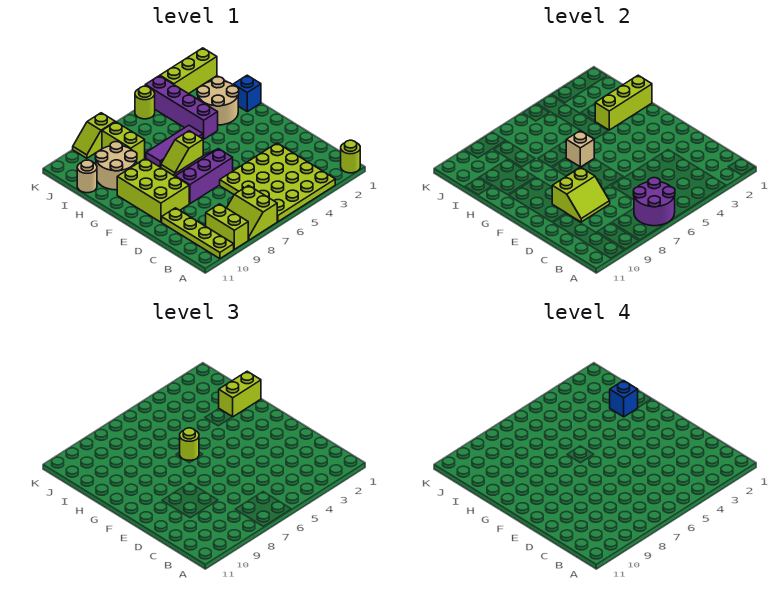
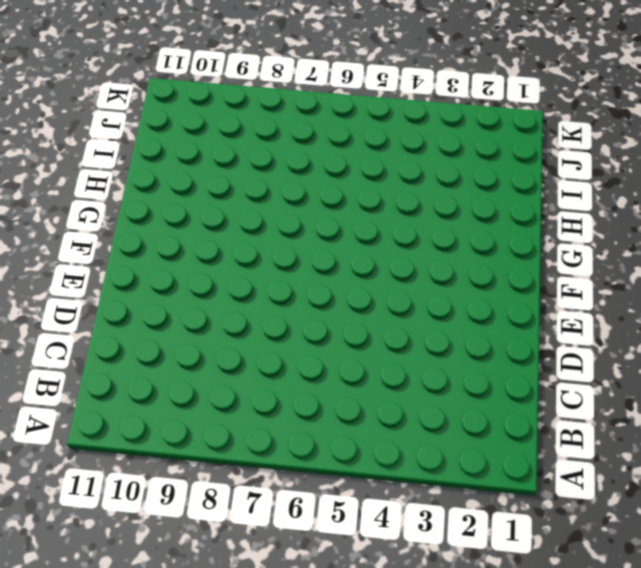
none -> lime 1x1 round brick [341,140,360,173]
none -> lime 4x4 plate [220,143,335,222]
none -> lime 2x2 slope [227,186,277,240]

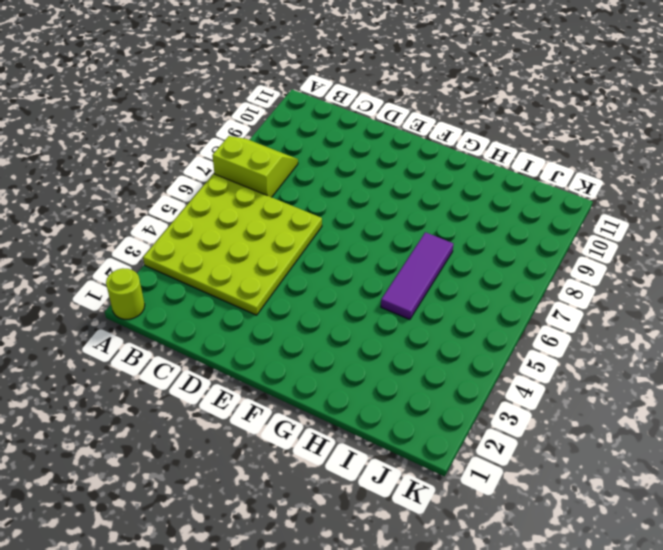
none -> lime 1x2 brick [206,204,248,249]
none -> lime 1x4 plate [162,208,234,259]
none -> purple 2x3 slope [174,149,233,204]

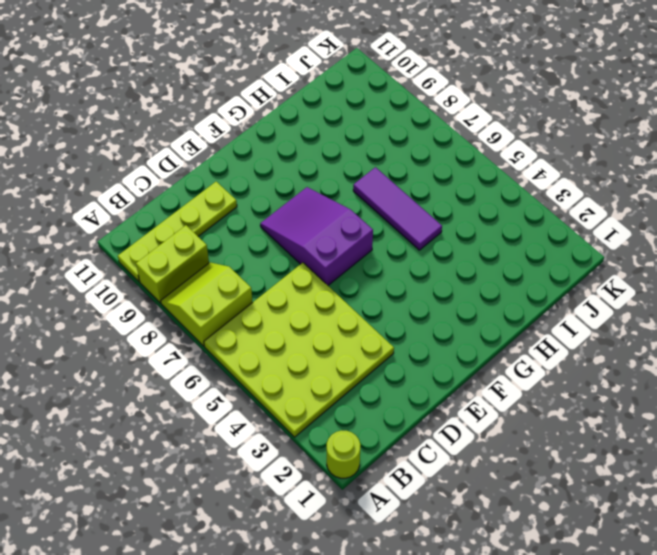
purple 2x3 slope [260,187,373,285] -> purple 2x3 slope turned to [174,149,233,204]
none -> lime 2x3 brick [117,158,189,222]
none -> lime 1x2 slope [161,131,203,175]
none -> blue 1x1 brick [233,75,261,112]

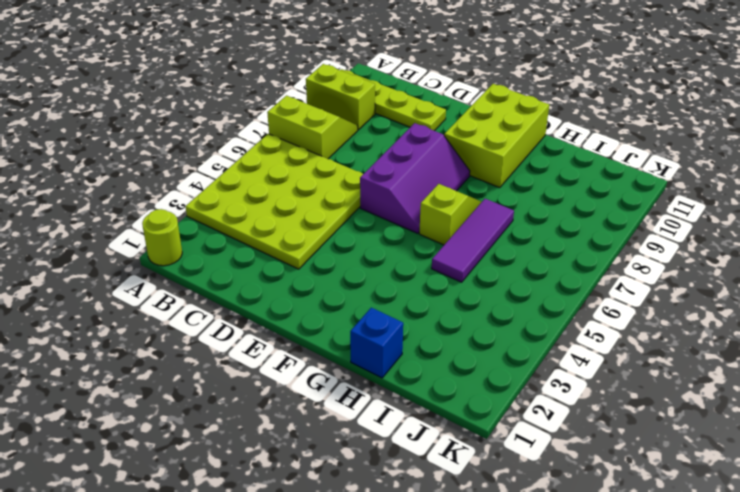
lime 2x3 brick [444,84,549,188] -> lime 2x3 brick turned to [117,158,189,222]
none -> tan 2x2 round brick [197,77,239,125]
none -> purple 1x4 brick [145,76,218,139]
none -> tan 2x2 round brick [95,142,137,190]

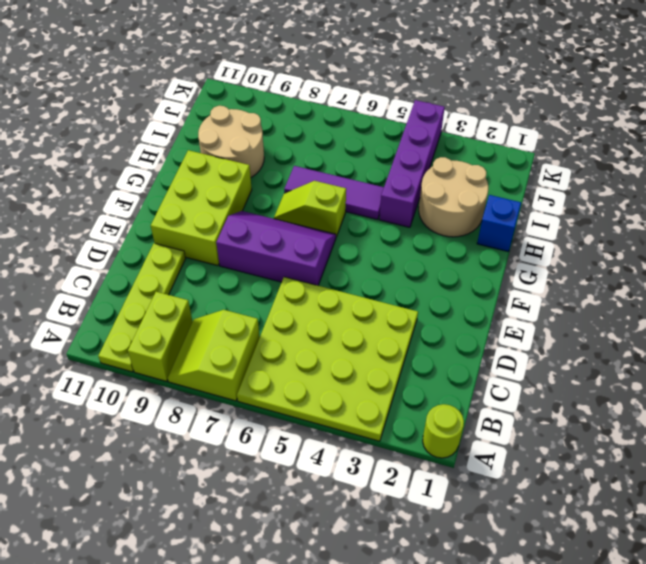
none -> lime 1x2 brick [102,122,145,163]
none -> tan 1x1 round brick [77,160,97,193]
none -> lime 1x3 brick [160,48,217,94]

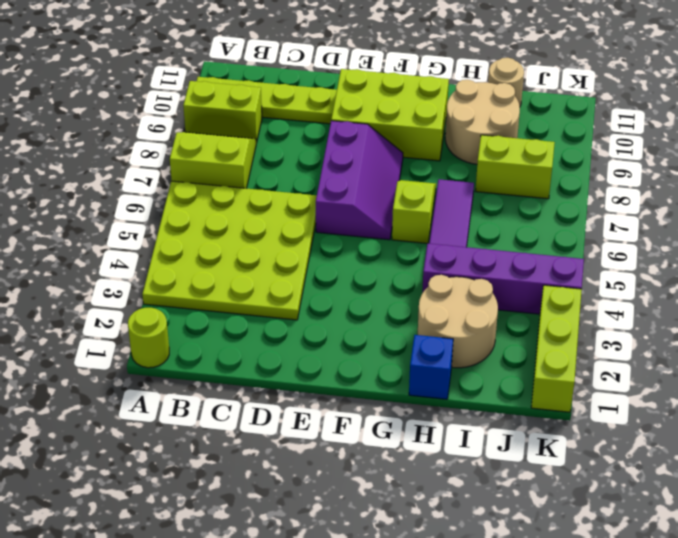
none -> lime 1x1 round brick [135,86,155,119]
none -> lime 1x2 slope [73,113,115,158]
none -> purple 2x2 round brick [633,178,675,226]

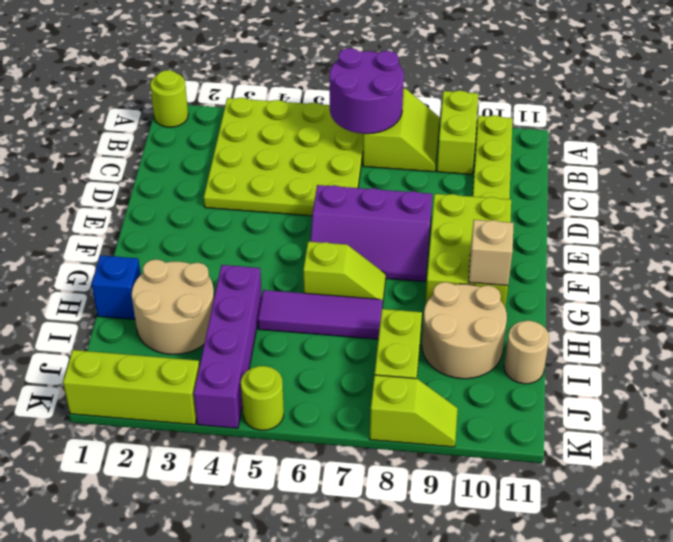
tan 1x1 brick [469,220,514,286] -> tan 1x1 brick moved to [566,131,594,167]
none -> lime 2x2 slope [552,167,610,222]
none -> lime 1x3 brick [595,75,652,130]
none -> lime 1x1 round brick [180,428,199,460]

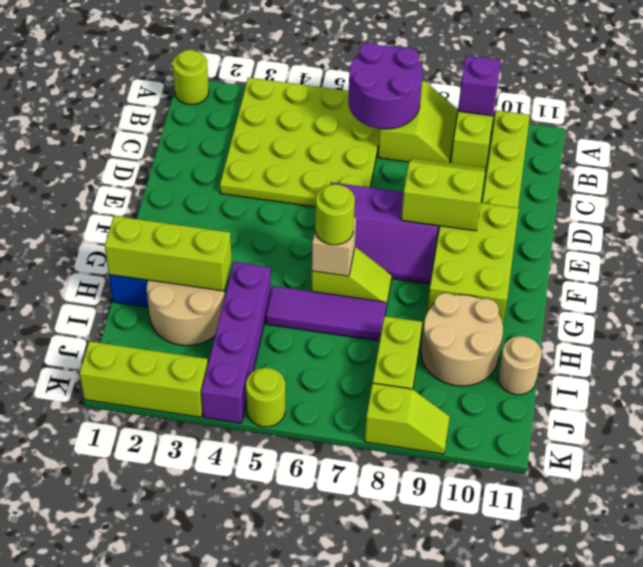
purple 1x1 brick [458,56,501,116] -> none
none -> lime 1x2 brick [219,371,261,417]
none -> blue 1x1 brick [610,381,638,417]

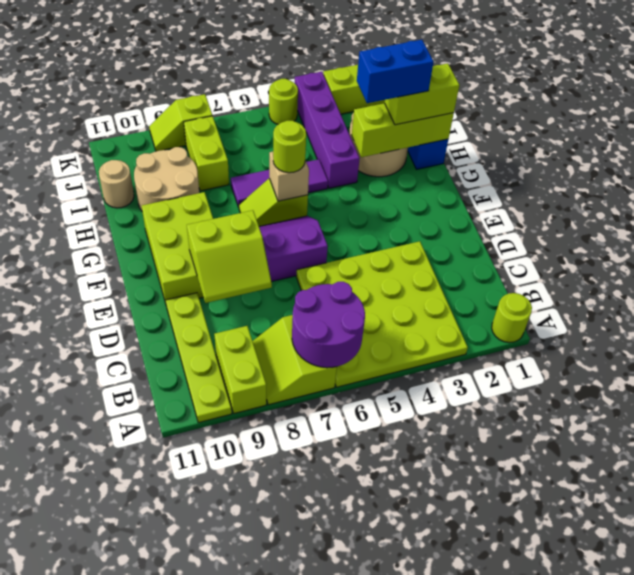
blue 1x2 brick [357,40,433,103] -> blue 1x1 brick [610,381,638,417]

